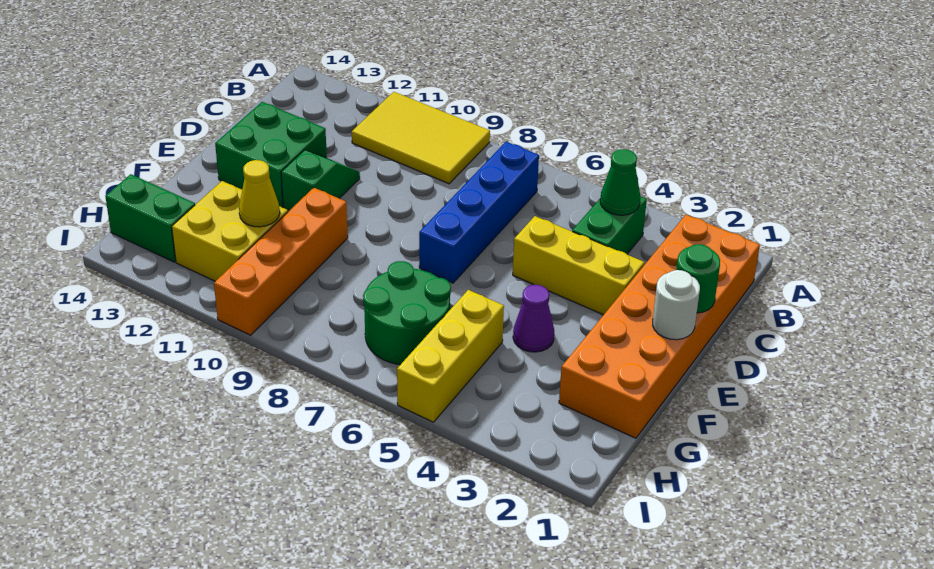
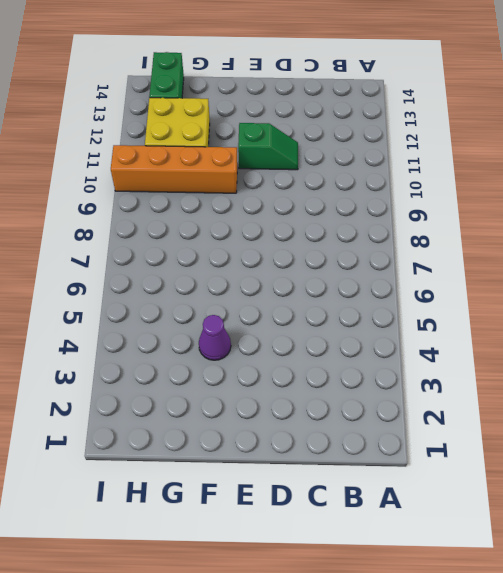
none -> yellow 2x3 tile [352,92,490,184]
none -> orange 2x6 brick [559,215,760,438]
none -> green 1x2 brick [572,196,647,254]

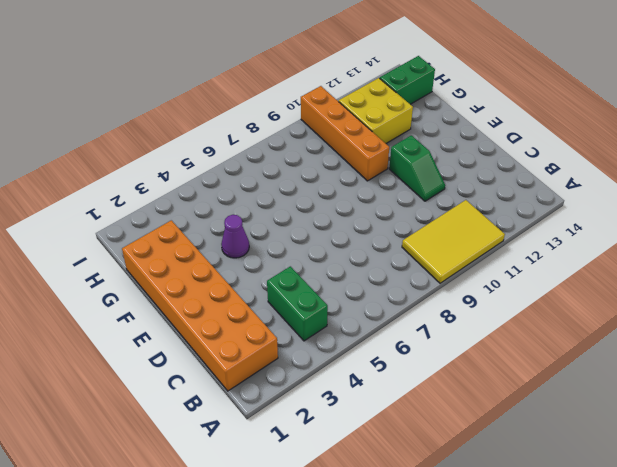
none -> blue 1x4 brick [419,142,539,283]
none -> yellow 1x3 brick [513,216,644,315]
none -> green 2x2 brick [215,102,327,207]

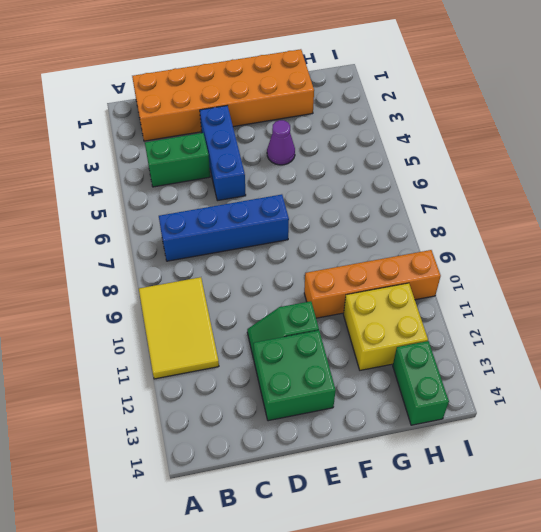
blue 1x3 brick [200,106,246,201] -> yellow 1x3 brick [513,216,644,315]
none -> yellow 1x3 brick [397,290,504,422]
none -> green 2x2 round brick [363,261,451,365]
none -> green 1x1 cone [600,149,640,215]

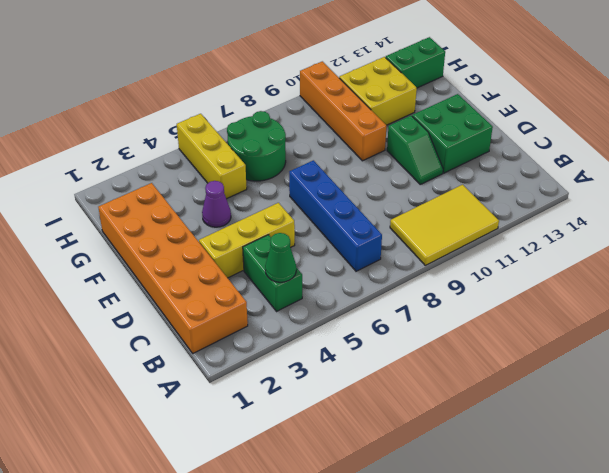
none -> green 1x1 round brick [676,244,720,313]
none -> white 1x1 round brick [653,270,700,340]
none -> yellow 1x1 cone [239,160,280,227]

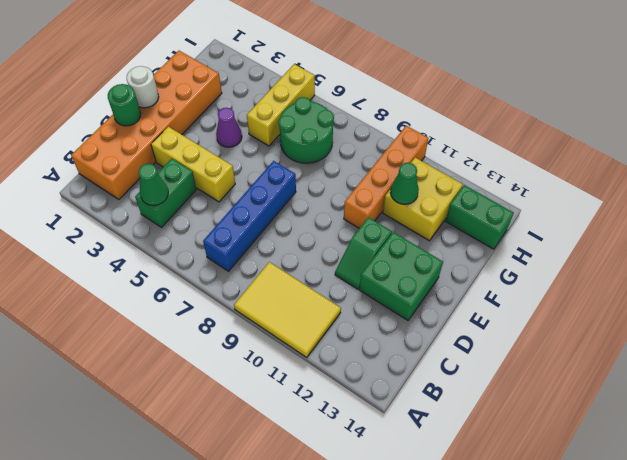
green 1x1 cone [390,163,419,204] -> yellow 1x1 cone [239,160,280,227]

